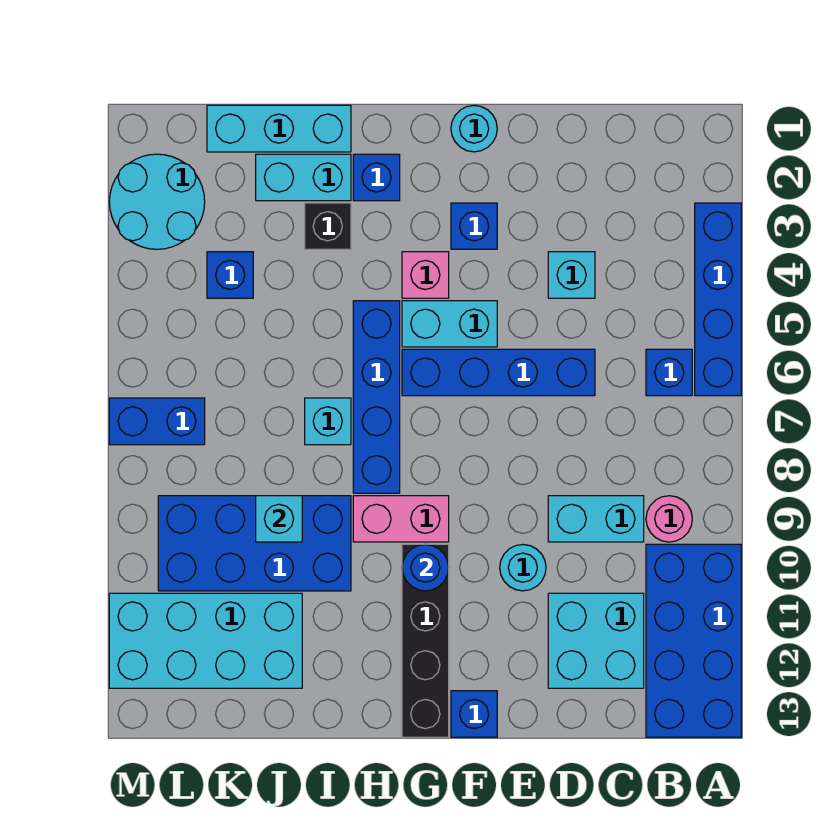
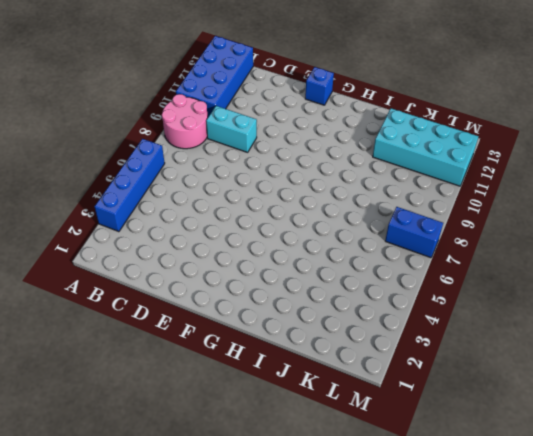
pink 2x2 round brick [162,94,208,149] -> pink 1x1 round brick [646,496,692,542]
none -> blue 1x1 brick [646,349,692,396]
none -> cyan 2x2 brick [548,593,644,688]
none -> cyan 1x1 brick [548,252,595,298]

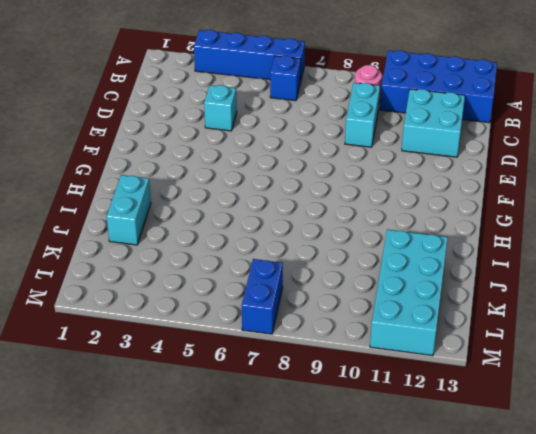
none -> blue 1x4 brick [402,349,595,396]
none -> cyan 1x1 round brick [500,545,546,591]
none -> cyan 1x1 round brick [451,106,497,152]

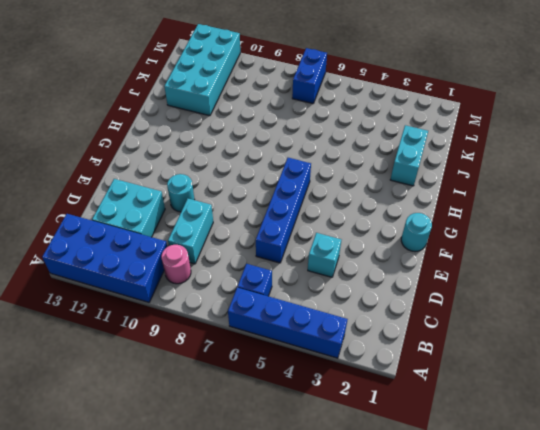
none -> blue 1x1 brick [451,203,497,249]
none -> cyan 1x2 brick [402,301,497,347]
none -> blue 1x1 brick [451,691,497,737]

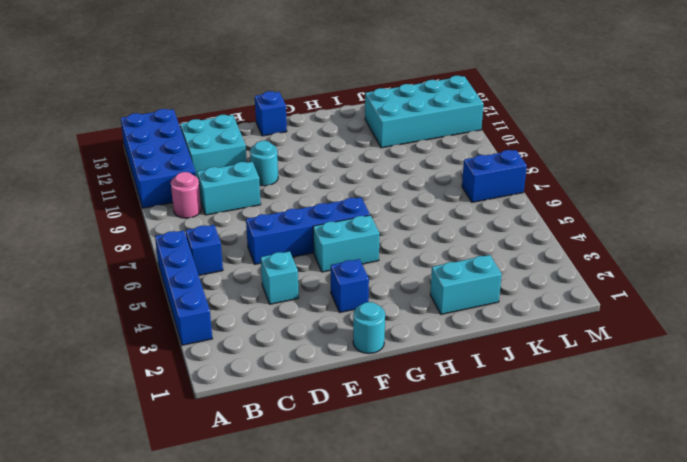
none -> pink 1x1 brick [402,252,449,298]
none -> pink 1x2 brick [353,496,449,542]
none -> black 1x4 brick [402,544,449,737]

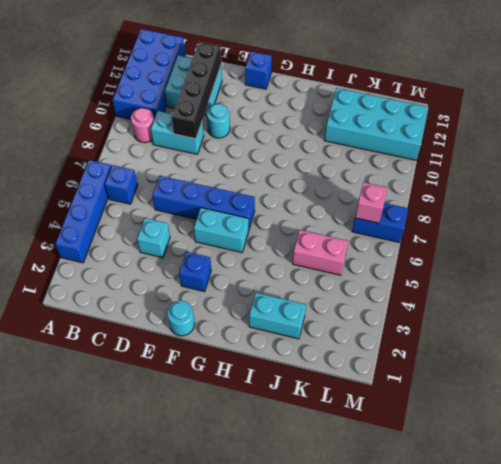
black 1x4 brick [172,42,221,139] -> black 1x4 brick moved to [402,544,449,737]
pink 1x2 brick [293,230,348,275] -> pink 1x2 brick moved to [353,496,449,542]
pink 1x1 brick [355,182,387,223] -> pink 1x1 brick moved to [402,252,449,298]
none -> blue 1x1 brick [353,154,400,201]
none -> blue 1x4 brick [353,301,400,493]
none -> cyan 1x3 brick [207,105,351,152]

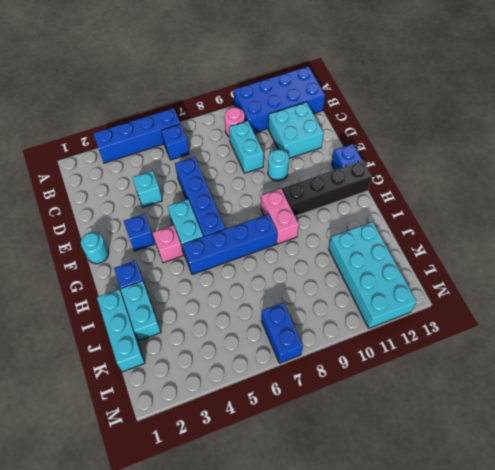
none -> black 1x1 brick [305,203,351,249]
none -> cyan 1x1 brick [305,398,351,445]
none -> blue 2x4 brick [158,496,351,591]

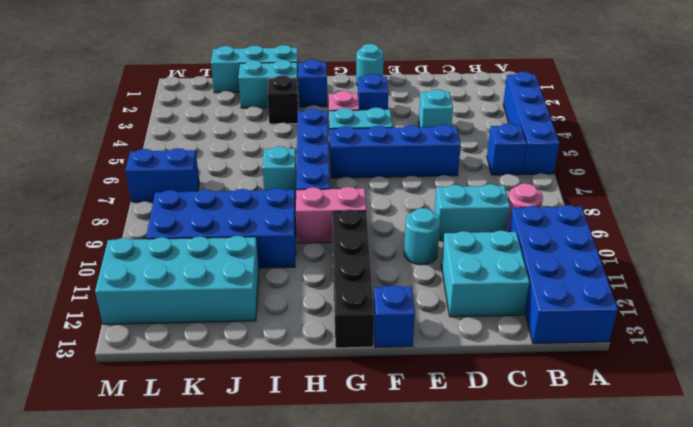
none -> blue 1x1 brick [207,252,253,298]
none -> cyan 2x2 round brick [109,154,205,249]
none -> blue 1x1 round brick [402,544,449,591]

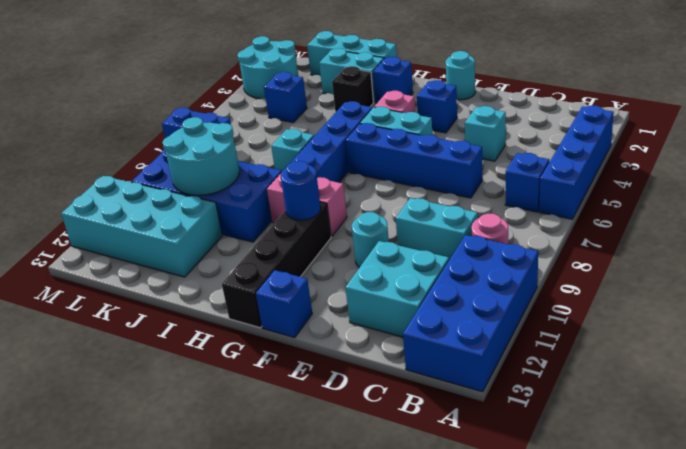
cyan 2x2 round brick [162,117,239,195] -> cyan 1x1 brick [256,496,302,542]

